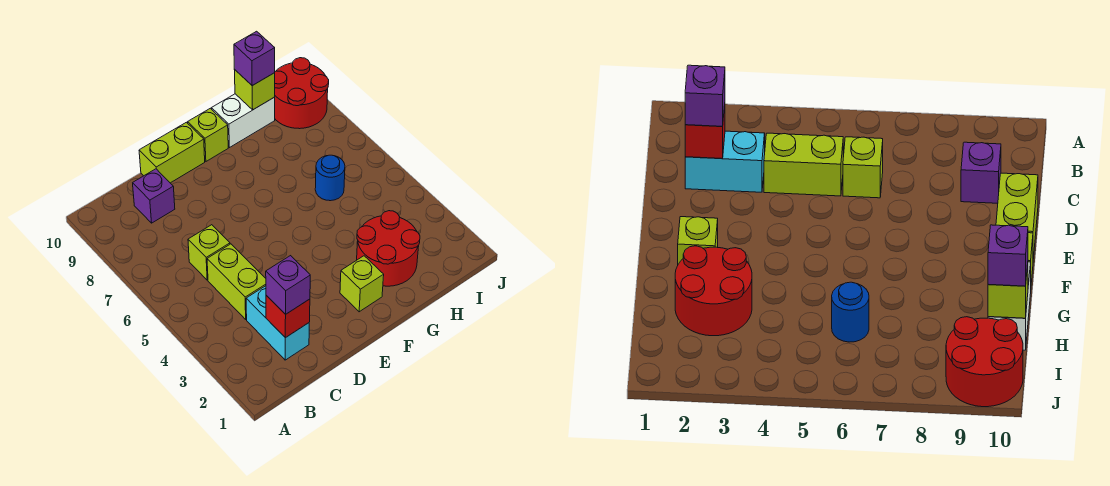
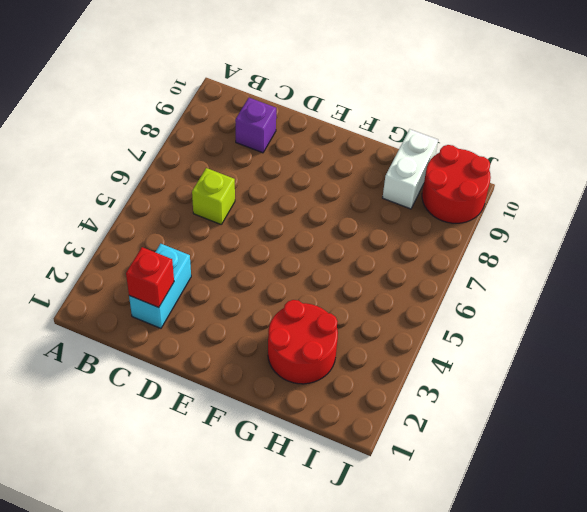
white 1x2 brick [383,129,438,209] -> white 1x2 brick turned to [212,94,275,147]
none -> lime 1x2 brick [207,244,266,319]
none -> lime 1x2 brick [139,122,205,183]
none -> lime 1x1 brick [340,256,384,312]

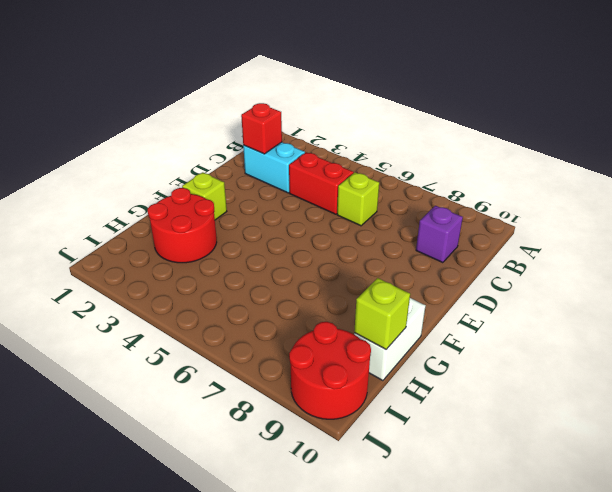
red 1x2 brick [289,152,354,214] -> lime 1x2 brick [207,244,266,319]
none -> lime 1x2 brick [139,122,205,183]
none -> lime 1x1 brick [188,108,228,161]
none -> blue 1x1 round brick [315,155,345,201]

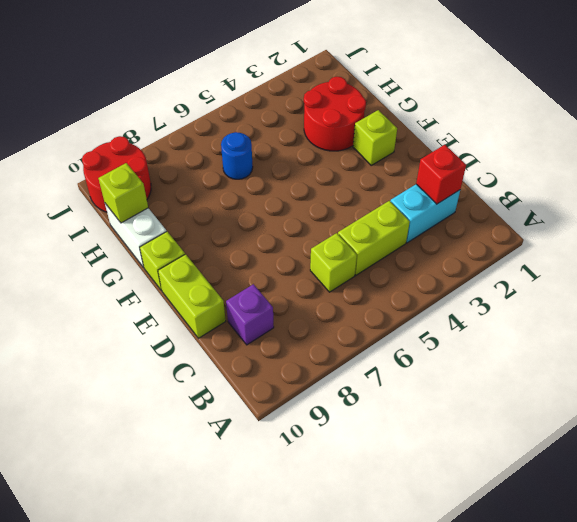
none -> purple 1x1 brick [266,256,310,314]
none -> purple 1x1 brick [234,31,275,86]

